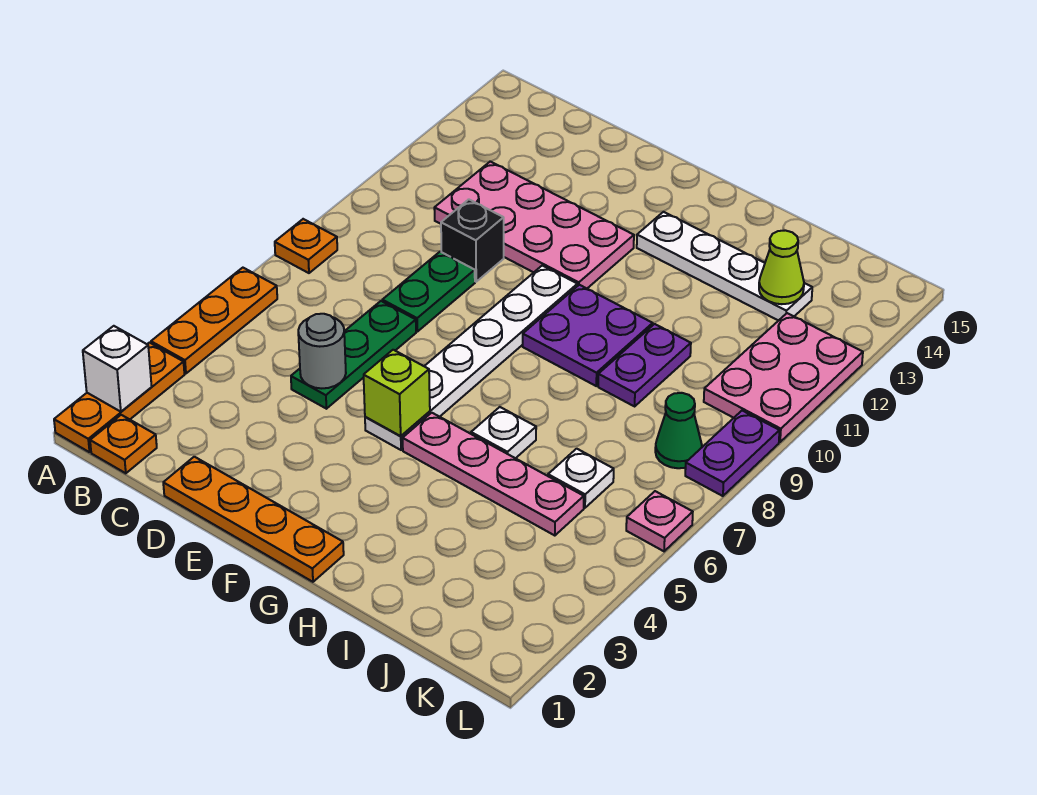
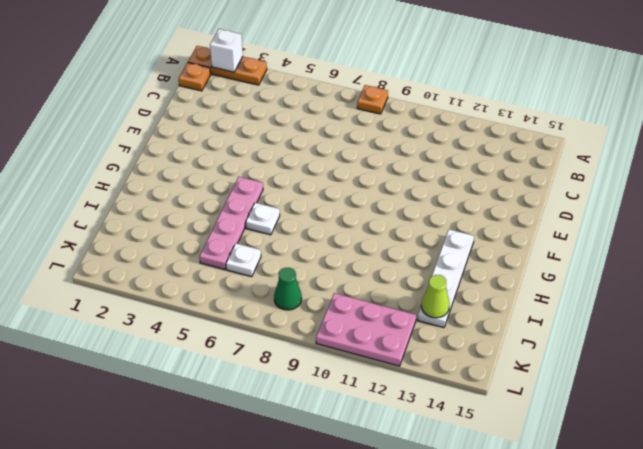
none -> orange 1x3 plate [151,268,277,374]
none -> pink 2x4 plate [434,161,634,288]
none -> orange 1x4 plate [163,457,344,582]

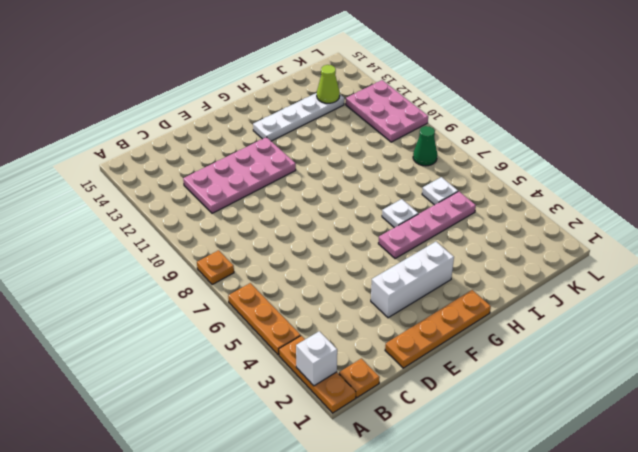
white 1x3 brick [371,242,454,318] -> none
none -> green 1x3 plate [291,301,416,409]
none -> green 1x2 plate [382,252,475,332]
none -> black 1x1 brick [441,199,504,282]

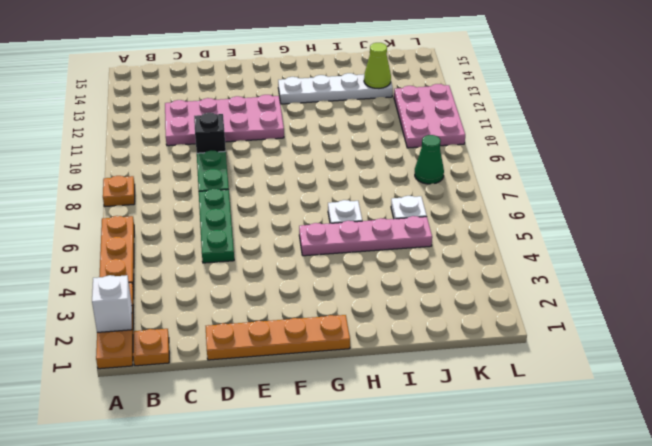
none -> white 1x6 plate [365,265,577,450]
none -> purple 2x2 plate [523,285,653,386]
none -> purple 1x2 plate [598,324,691,406]

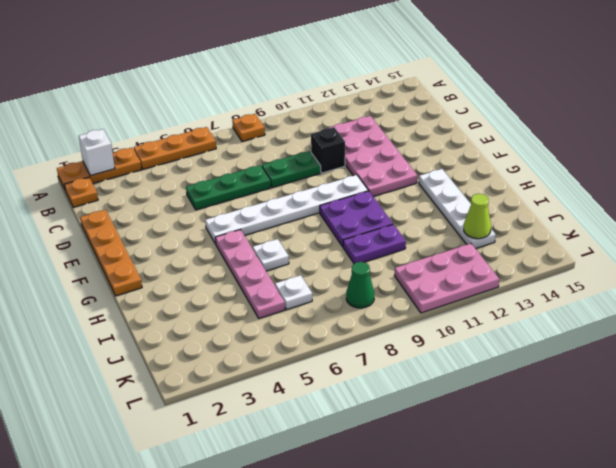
none -> pink 1x1 plate [626,491,693,551]
none -> purple 1x2 plate [685,411,780,496]
none -> grey 1x1 round brick [298,314,346,388]

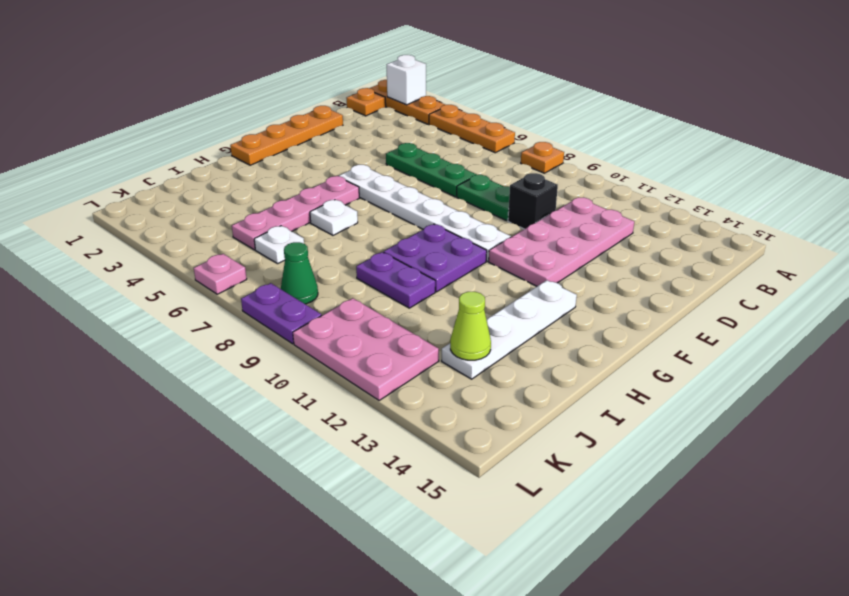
none -> grey 1x1 round brick [298,314,346,388]
none -> lime 1x1 brick [364,350,430,436]

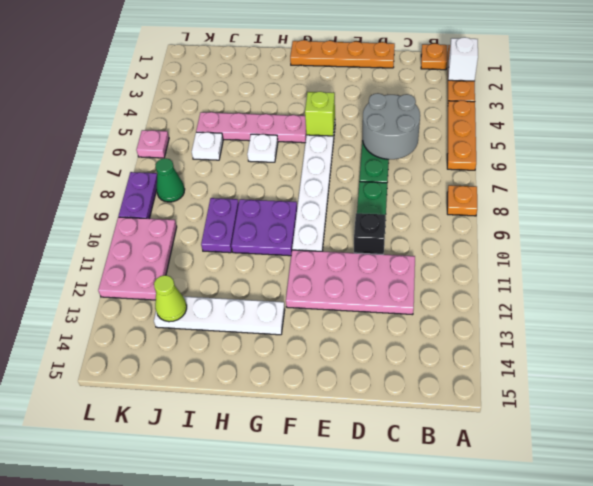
grey 2x2 round brick [363,93,420,159] -> grey 1x1 round brick [298,314,346,388]

